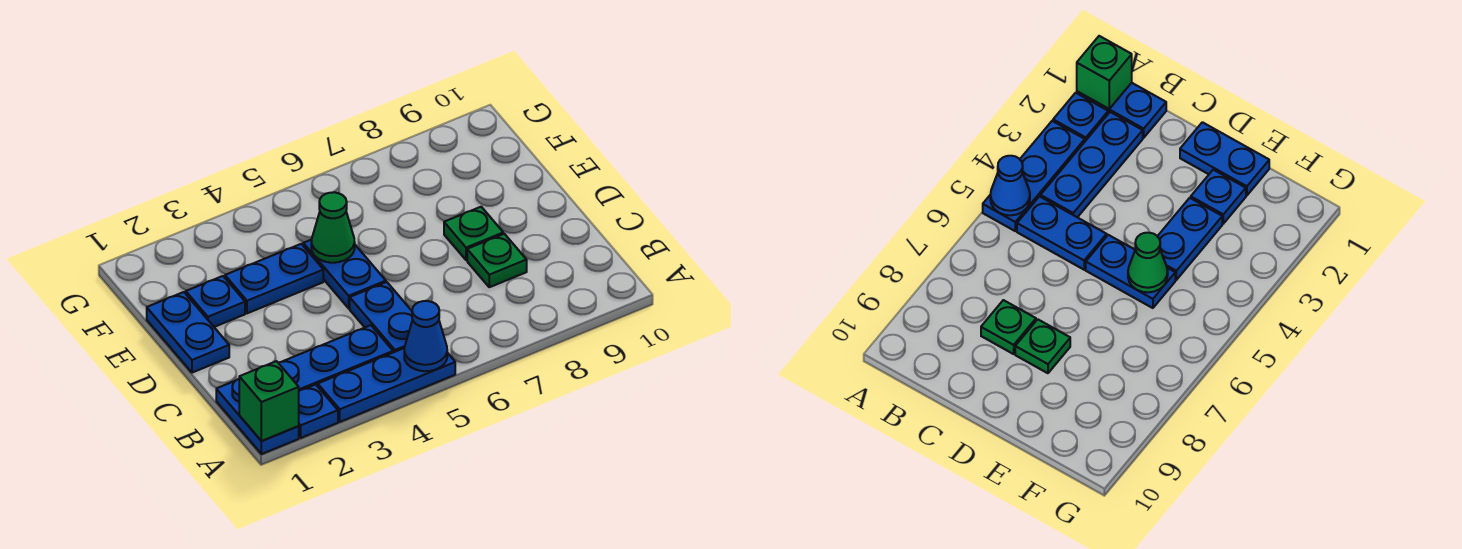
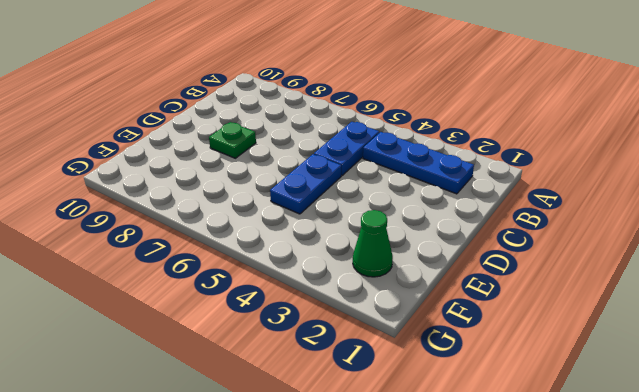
green 1x1 cone [353,210,393,277] -> green 1x1 cone moved to [311,192,355,263]
none -> blue 1x2 plate [216,379,299,454]
none -> blue 1x1 plate [299,384,338,438]
none -> blue 1x3 plate [318,348,455,422]

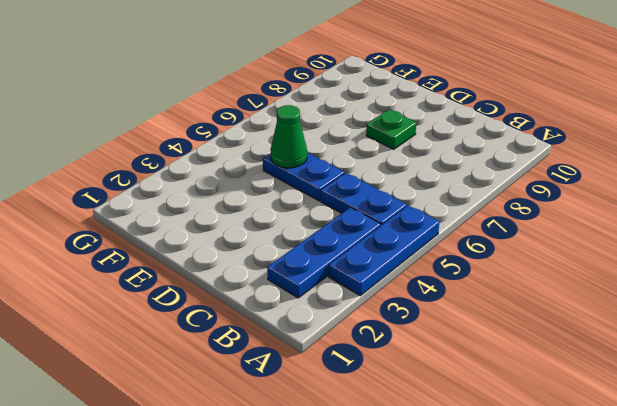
none -> blue 1x2 plate [216,379,299,454]
none -> blue 1x1 plate [299,384,338,438]
none -> green 1x1 plate [467,234,527,287]

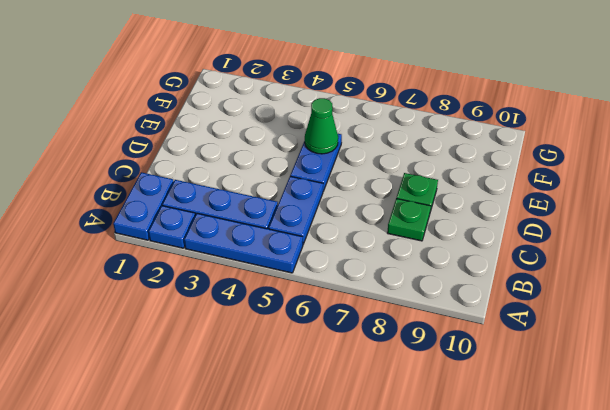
none -> blue 1x2 plate [147,292,229,373]
none -> blue 1x1 plate [186,276,245,327]
none -> blue 1x2 plate [225,244,323,313]

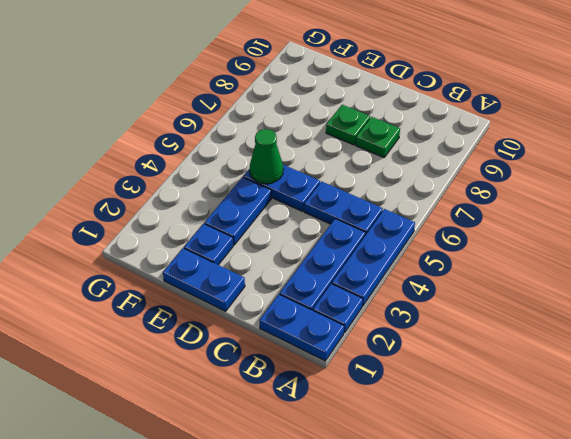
none -> green 1x1 brick [239,361,299,441]
none -> blue 1x1 cone [404,301,447,371]

